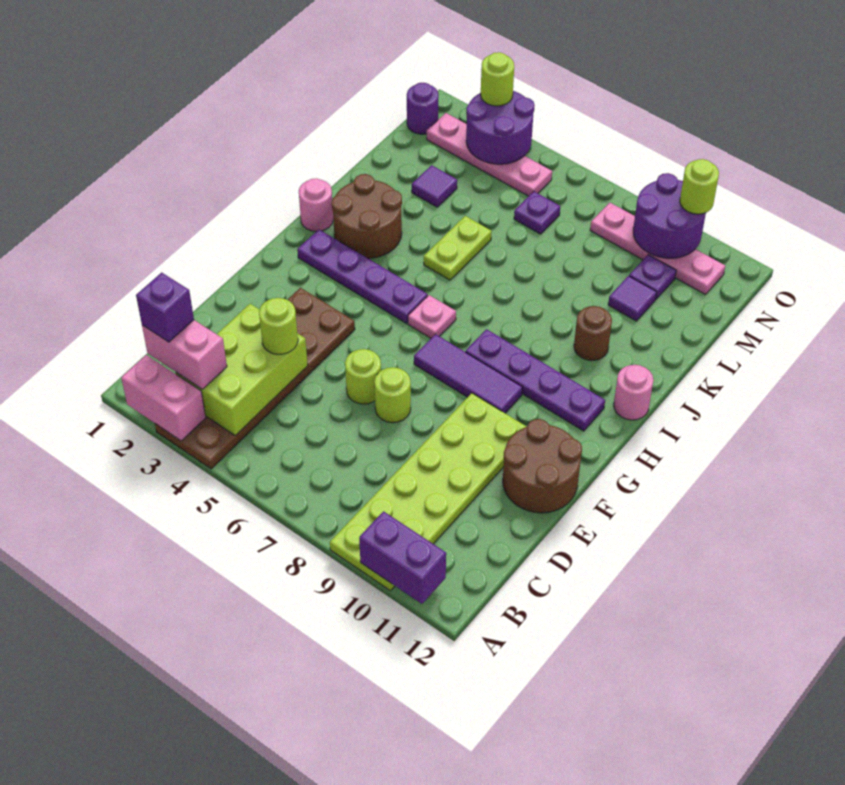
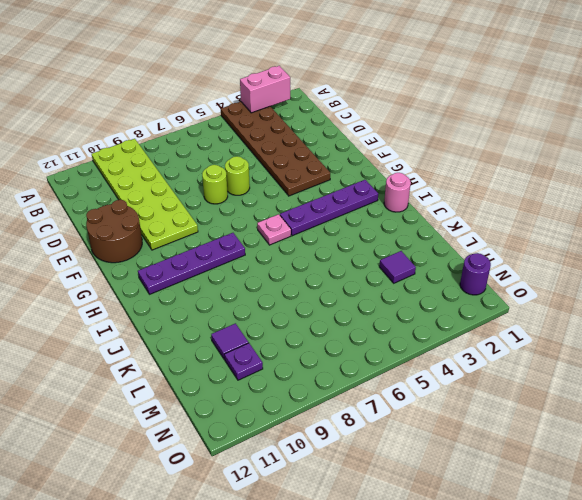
none -> purple 1x3 tile [414,334,522,413]
none -> brown 2x2 round brick [332,174,402,258]
none -> pink 1x1 round brick [614,365,653,420]
none -> lime 1x2 plate [424,216,492,280]

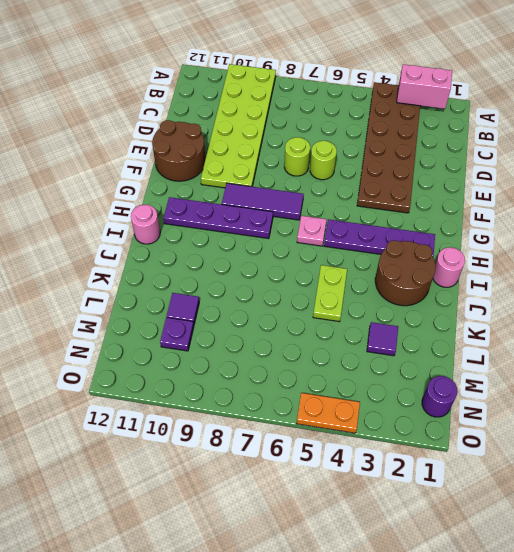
orange 1x2 plate [297,393,360,433] -> none
none -> brown 1x1 round brick [574,306,612,361]
none -> purple 1x1 plate [514,191,560,234]
none -> pink 1x4 plate [427,113,552,196]
none -> pink 1x4 plate [590,203,725,295]

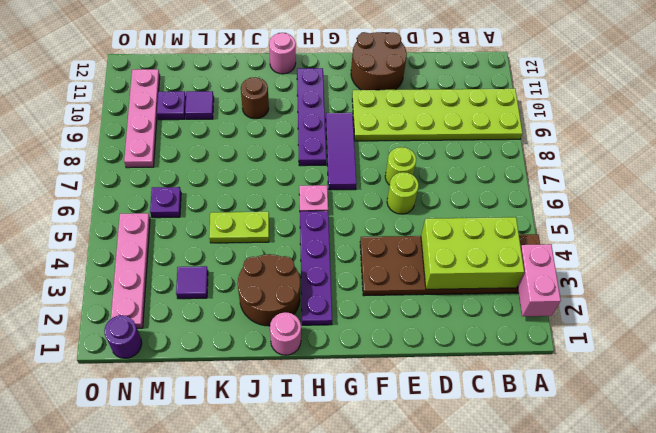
none -> purple 1x2 brick [359,511,446,604]
none -> purple 2x2 round brick [466,91,535,164]
none -> purple 2x2 round brick [633,173,706,258]
none -> pink 1x2 brick [142,320,227,389]

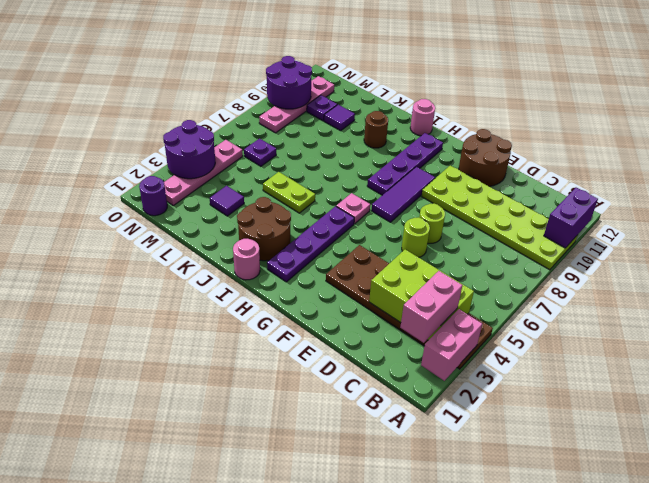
none -> lime 1x1 round brick [259,298,298,355]
none -> lime 1x1 round brick [481,52,514,106]
none -> lime 1x1 round brick [680,159,719,214]
none -> purple 1x1 brick [136,272,194,342]

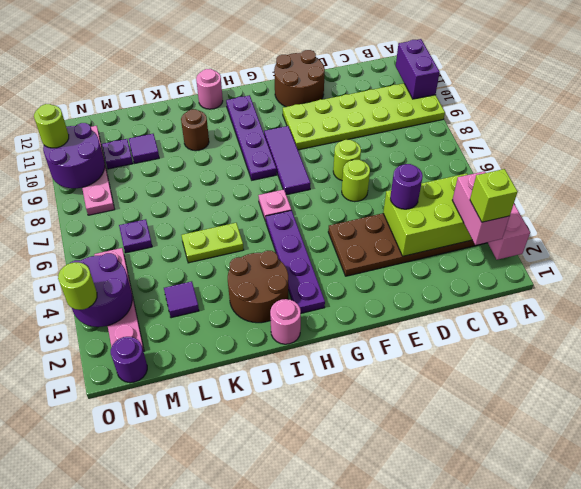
lime 1x1 brick [470,169,518,222] -> purple 1x1 brick [136,272,194,342]
purple 1x1 round brick [390,164,423,209] -> lime 1x1 round brick [259,298,298,355]

